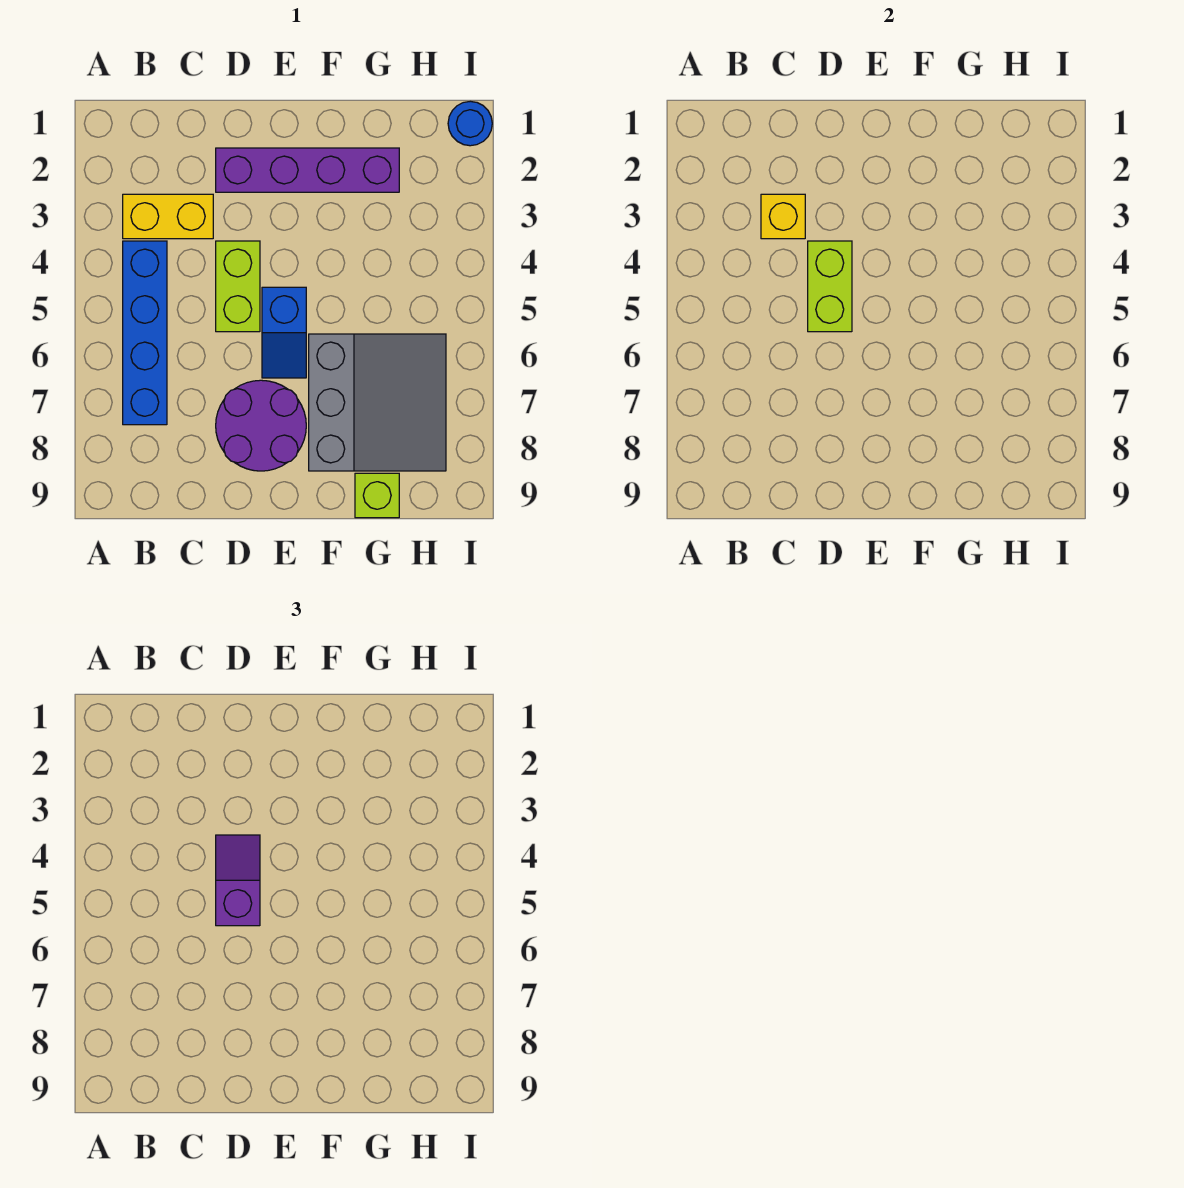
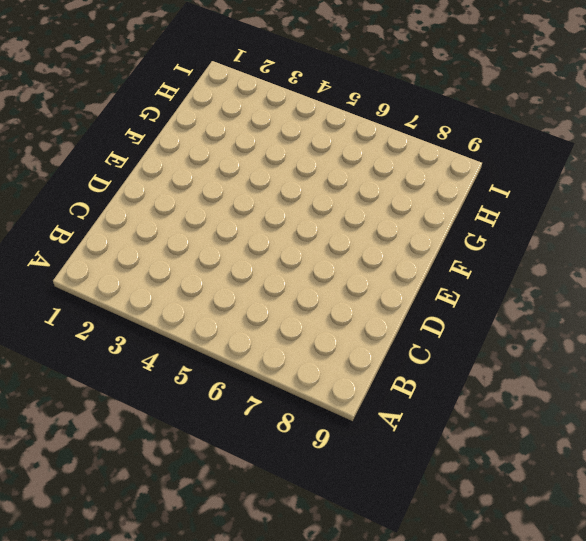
none -> yellow 1x2 brick [123,194,213,239]
none -> blue 1x4 brick [123,241,167,425]
none -> purple 1x4 brick [216,148,399,192]

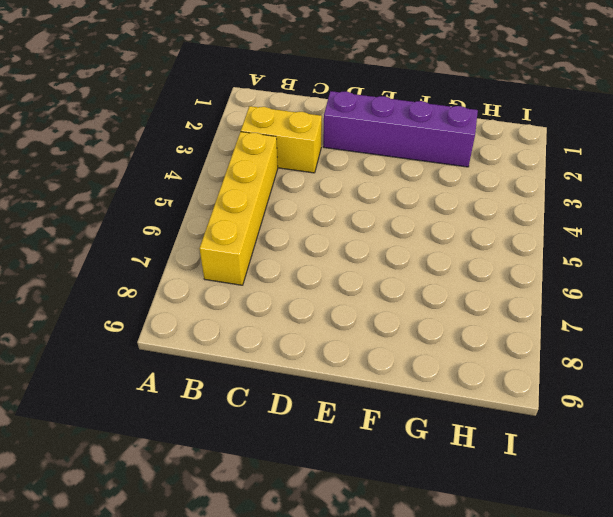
yellow 1x4 brick [199,132,278,285] -> blue 1x4 brick [123,241,167,425]
none -> lime 1x2 brick [216,241,260,332]
none -> purple 2x2 round brick [216,380,306,471]
none -> blue 1x2 slope [262,287,306,378]

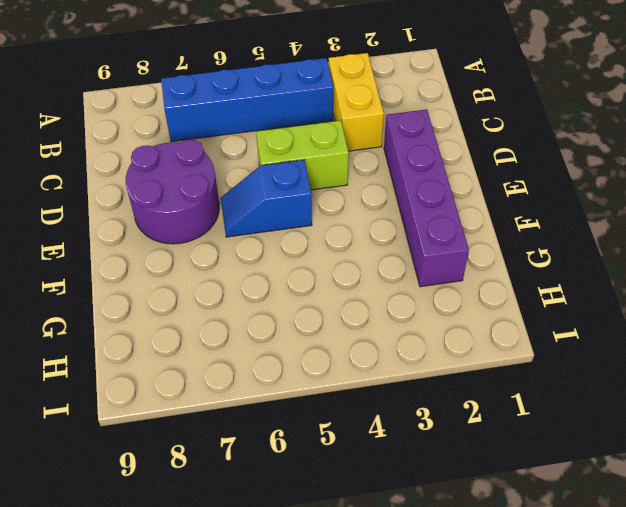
none -> grey 3x3 slope [309,334,446,471]
none -> lime 1x1 brick [355,473,399,518]
none -> blue 1x1 round brick [448,101,492,146]

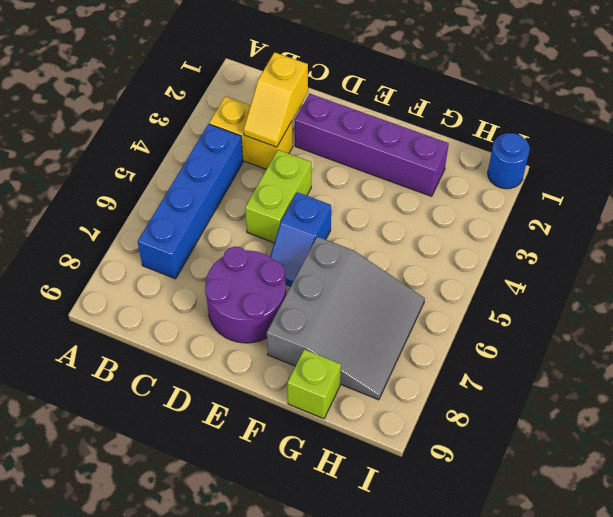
yellow 1x2 slope [243,52,308,147] -> yellow 1x1 brick [761,194,805,239]
none -> lime 1x2 brick [808,241,852,332]
none -> purple 1x2 slope [216,835,260,926]

